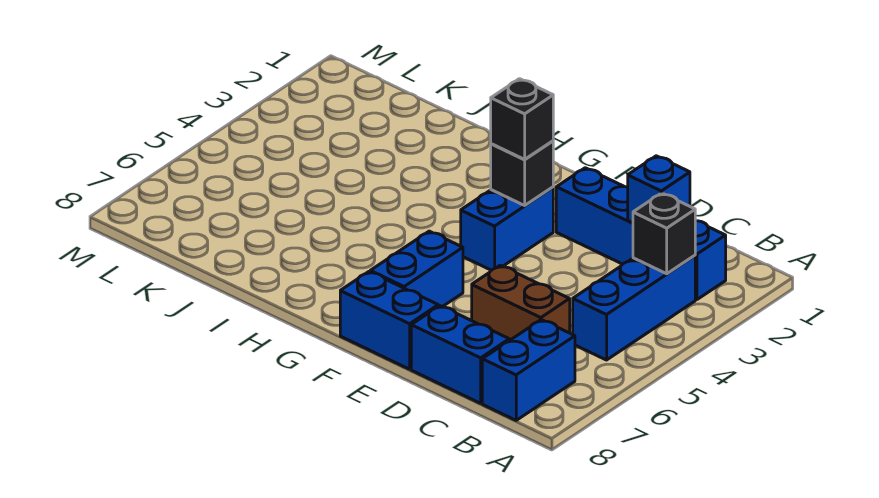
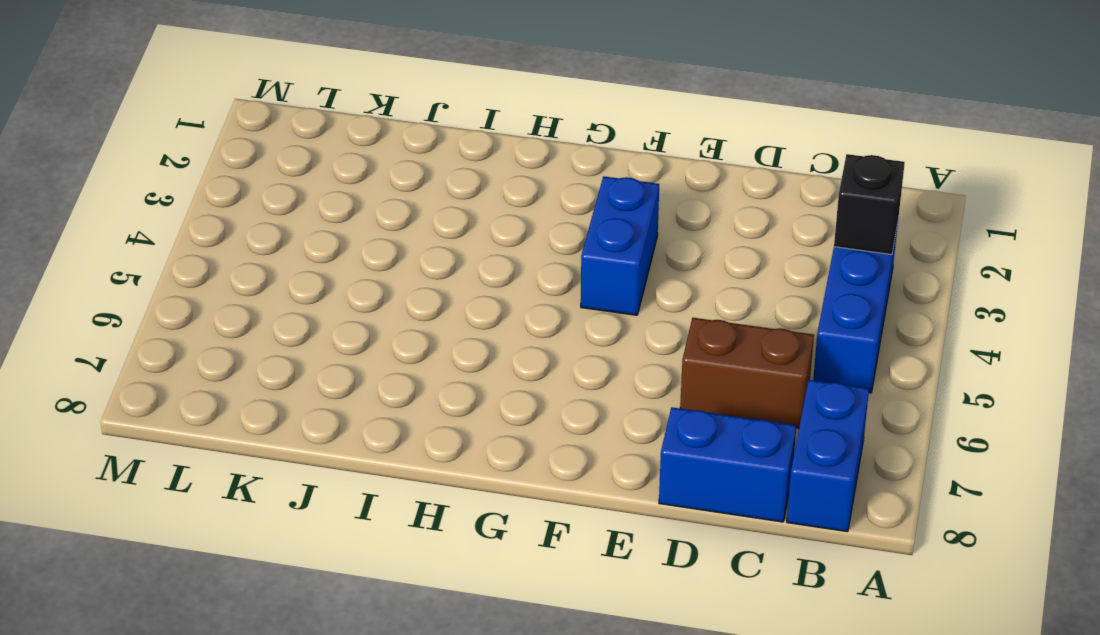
none -> blue 1x4 brick [556,168,726,300]
none -> blue 1x2 brick [340,272,438,369]
none -> blue 1x2 brick [370,231,463,307]

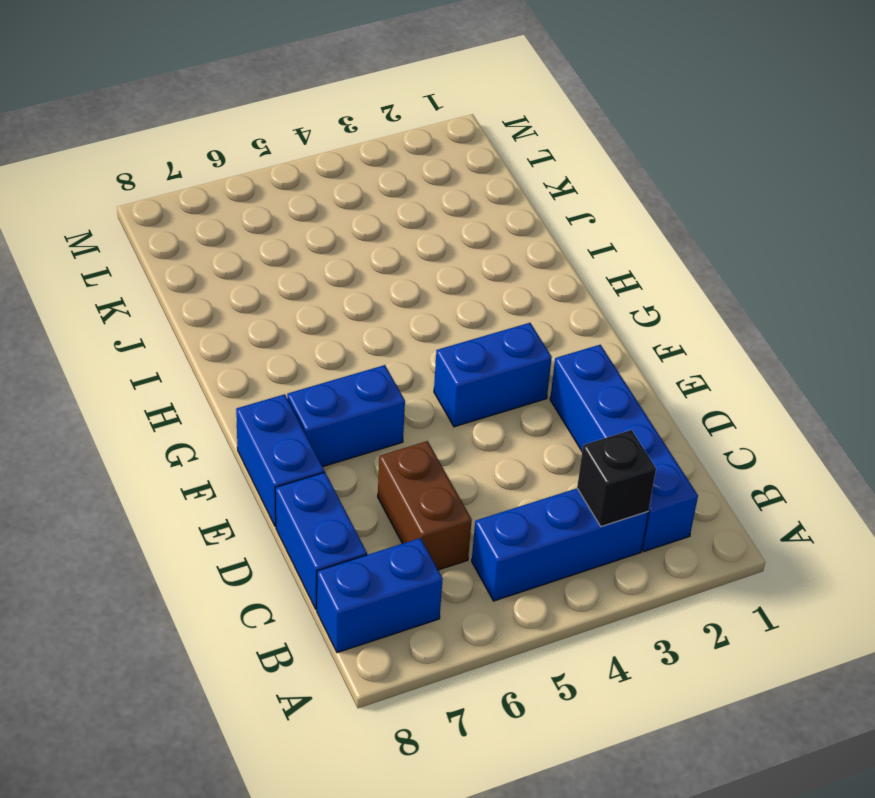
none -> blue 1x1 brick [628,156,690,223]
none -> black 1x1 brick [491,141,553,205]
none -> black 1x1 brick [491,79,553,159]

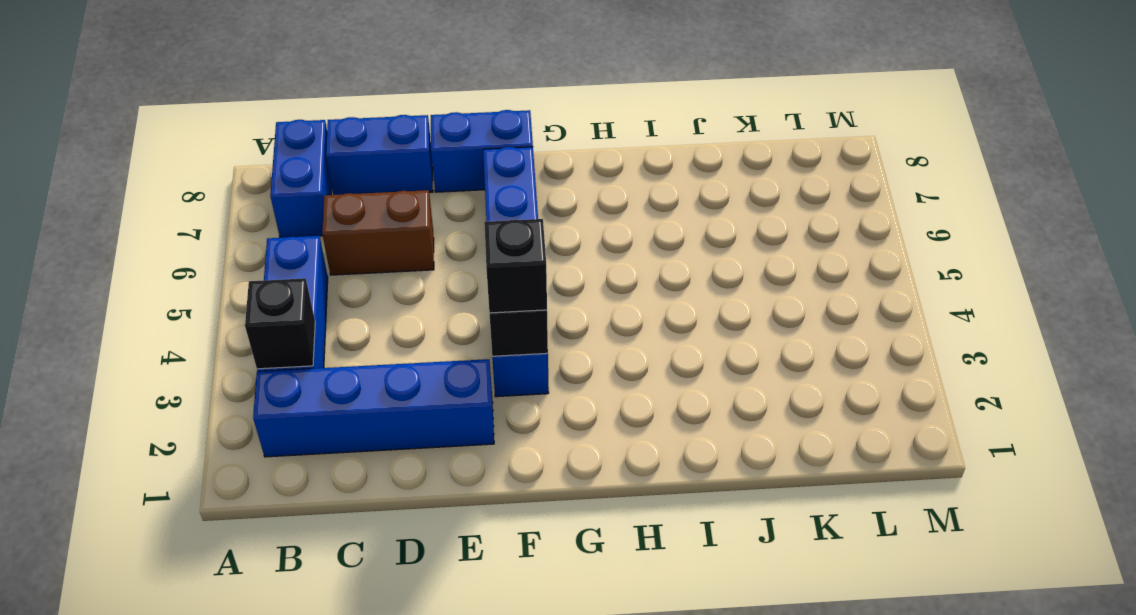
none -> blue 1x1 brick [628,156,690,223]

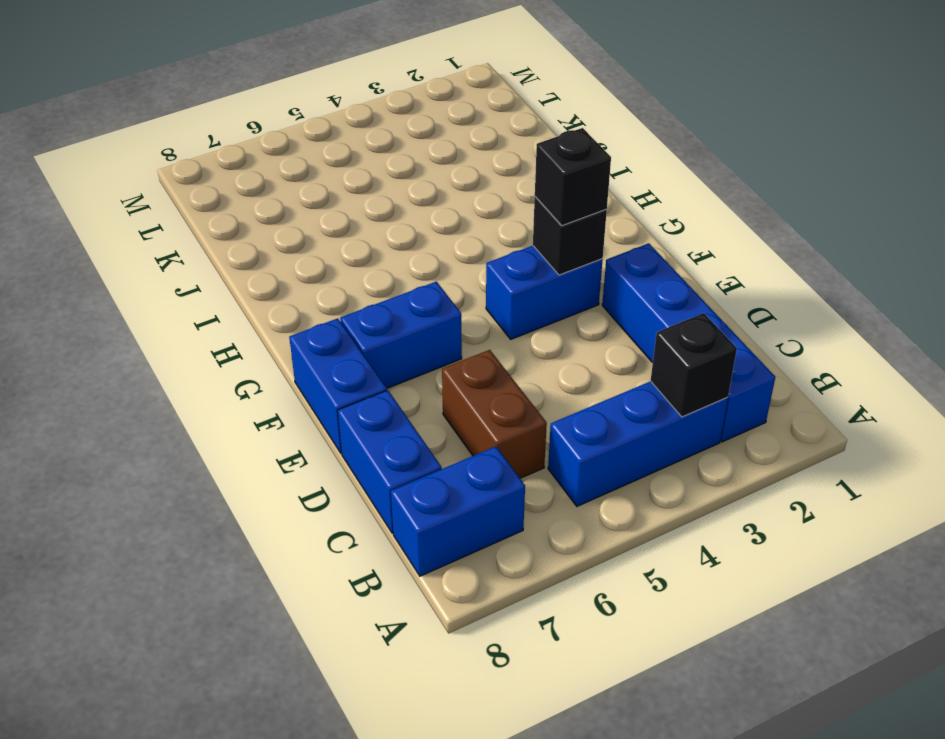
none -> blue 1x1 brick [628,156,690,223]

